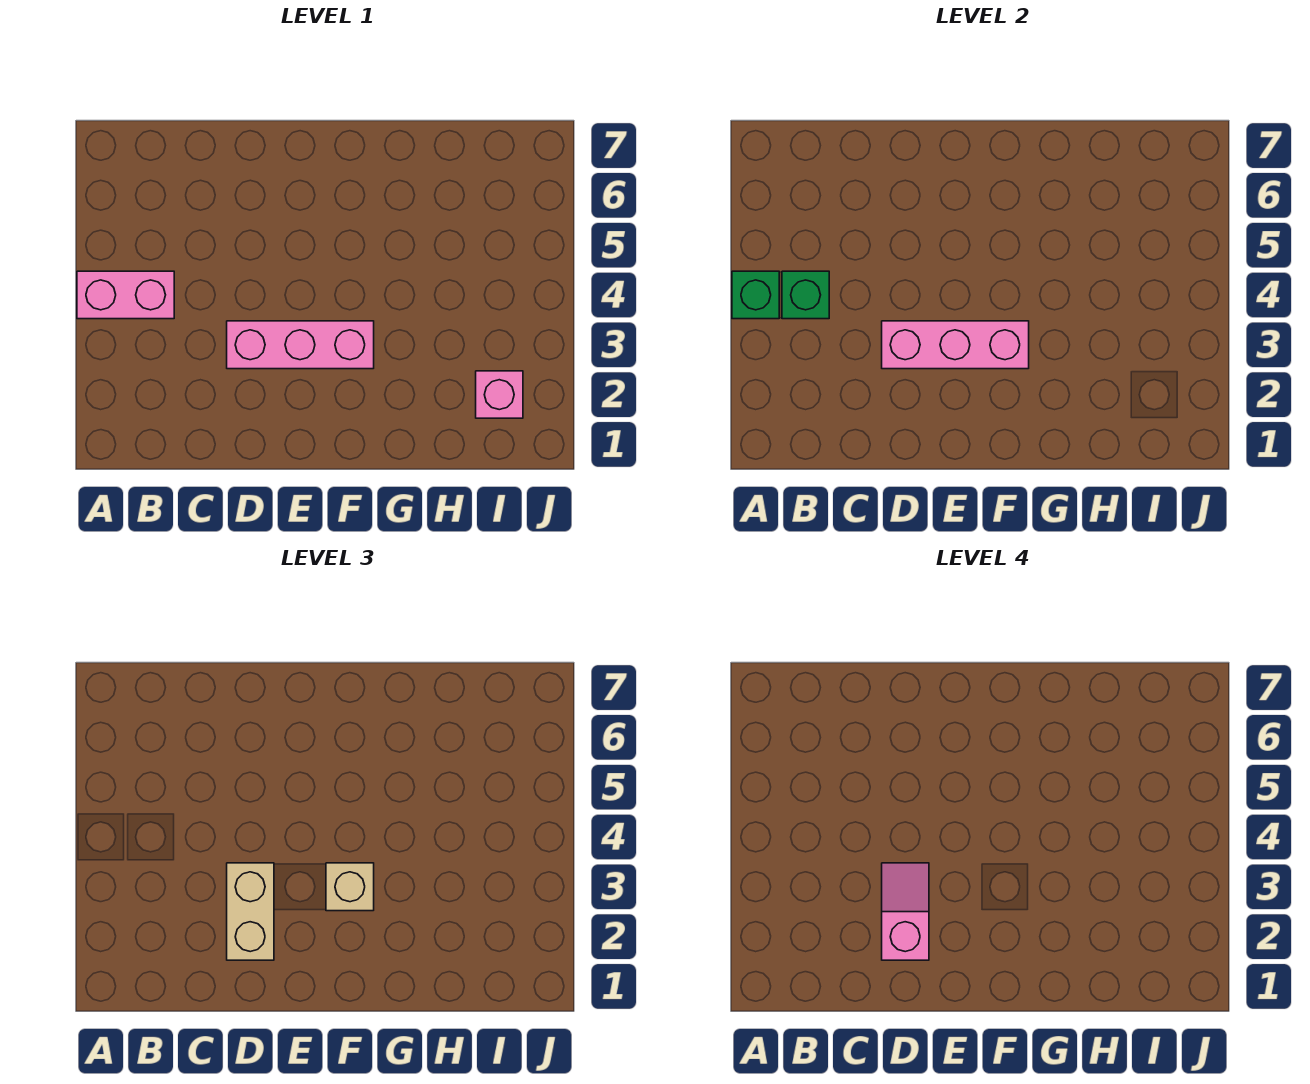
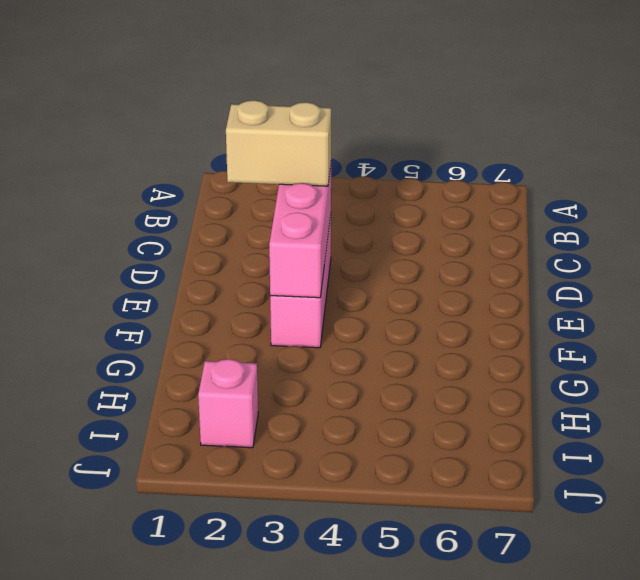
none -> pink 1x2 brick [77,271,174,319]
none -> green 1x1 brick [732,271,779,319]

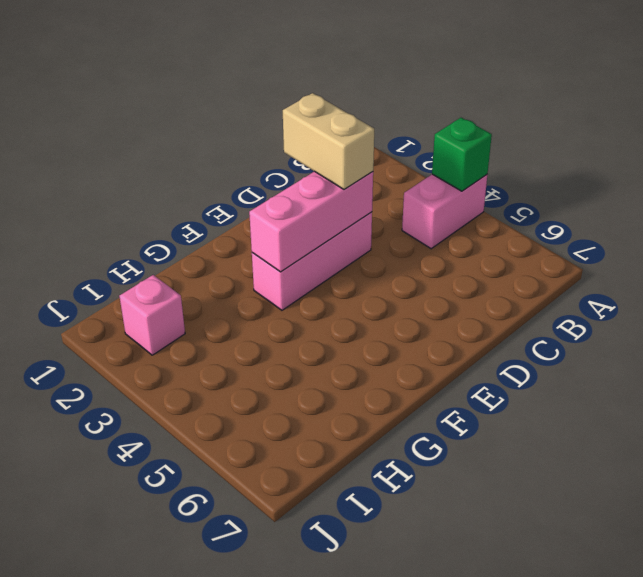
none -> green 1x1 brick [782,271,829,319]
none -> tan 1x1 brick [326,863,374,911]

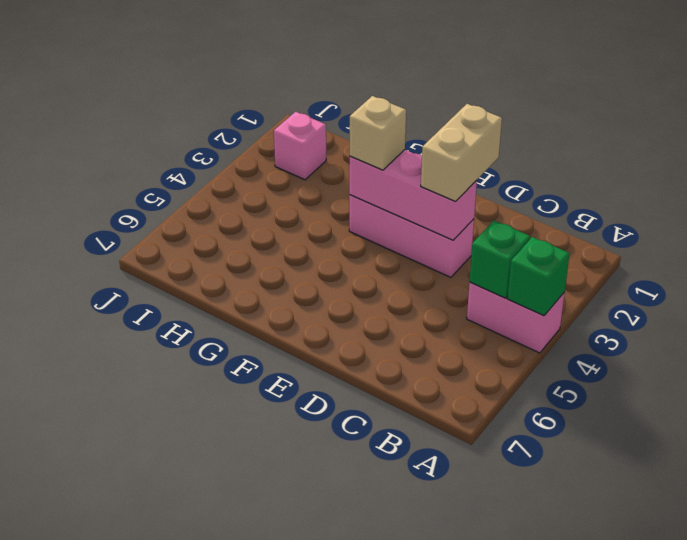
none -> pink 1x2 slope [882,863,929,960]

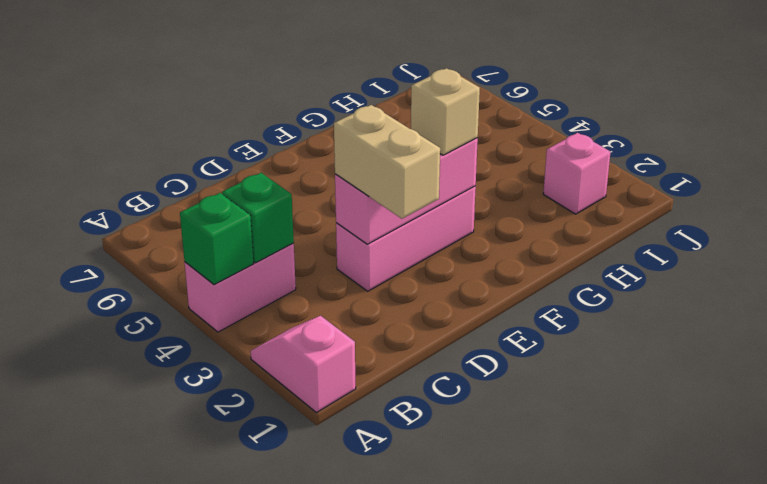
pink 1x2 slope [251,316,356,413] -> pink 1x2 slope moved to [882,863,929,960]

